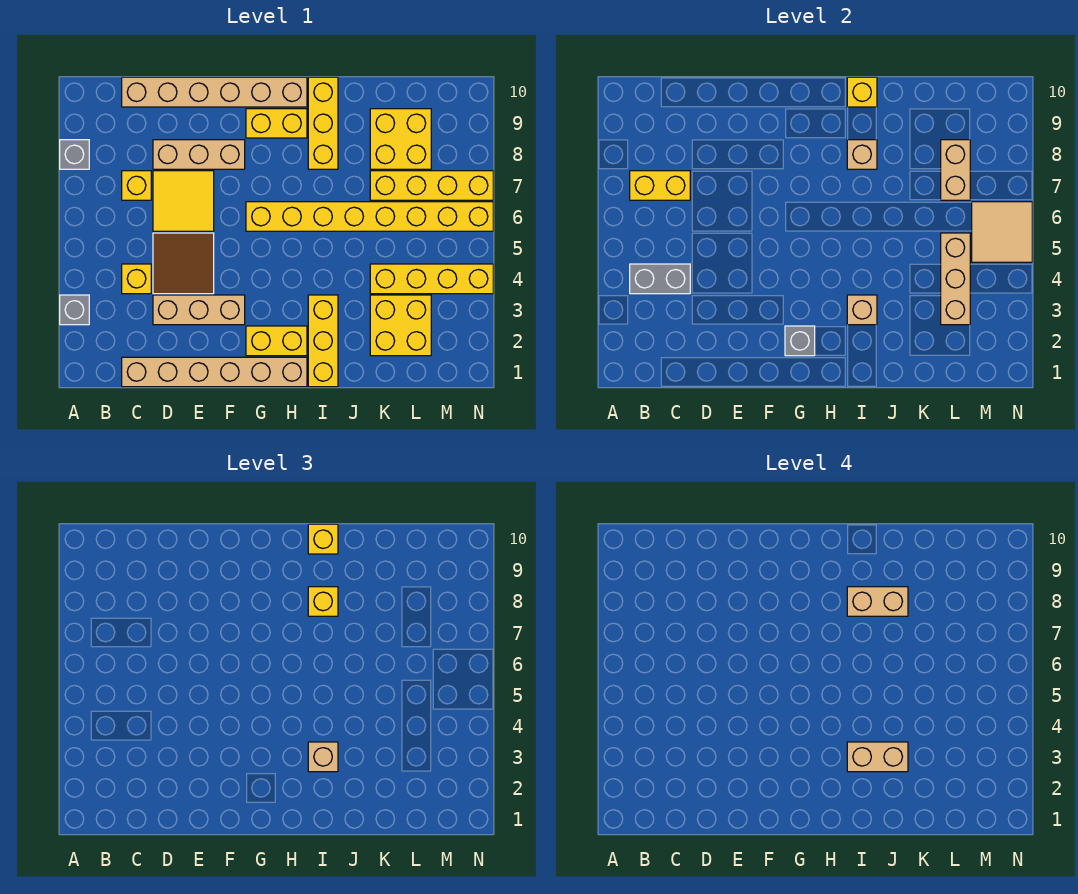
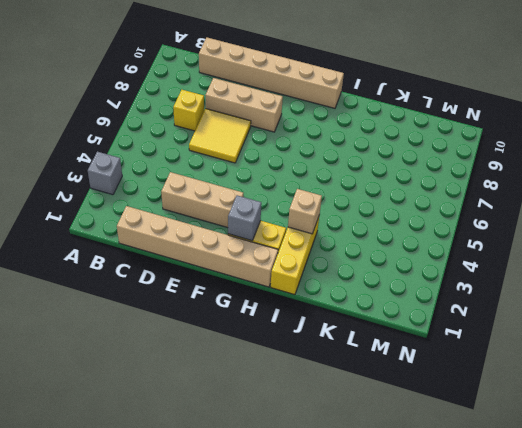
none -> grey 1x1 brick [60,140,89,169]
none -> yellow 1x1 brick [122,264,151,294]
none -> brown 2x2 tile [153,233,214,294]
none -> yellow 1x8 brick [246,202,493,231]

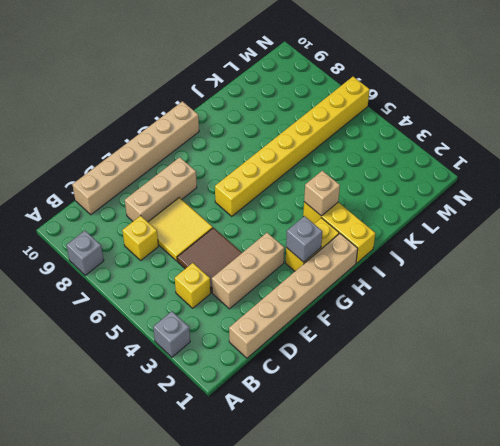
none -> yellow 1x2 brick [246,109,307,138]
none -> yellow 1x3 brick [308,77,338,169]
none -> yellow 2x2 brick [370,295,431,356]
none -> yellow 1x4 brick [370,264,493,294]

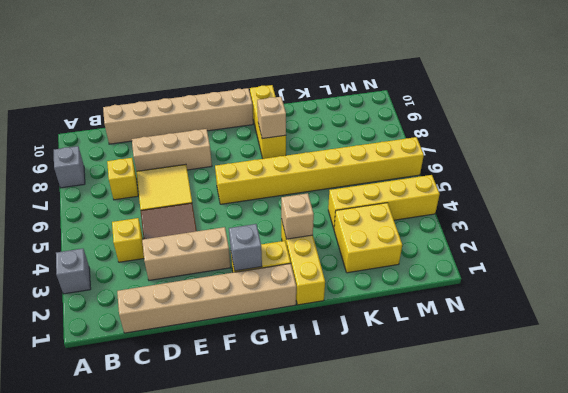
none -> yellow 1x2 brick [246,109,307,138]
none -> yellow 1x4 brick [370,171,493,200]
none -> yellow 2x2 brick [370,109,431,169]
none -> grey 1x2 brick [630,264,690,294]

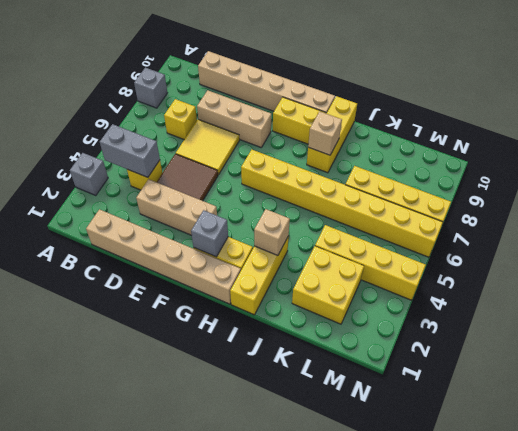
none -> yellow 2x2 brick [370,109,431,169]
none -> yellow 1x2 brick [630,171,690,200]
none -> yellow 1x1 brick [847,77,877,107]
none -> tan 1x3 brick [941,233,970,325]

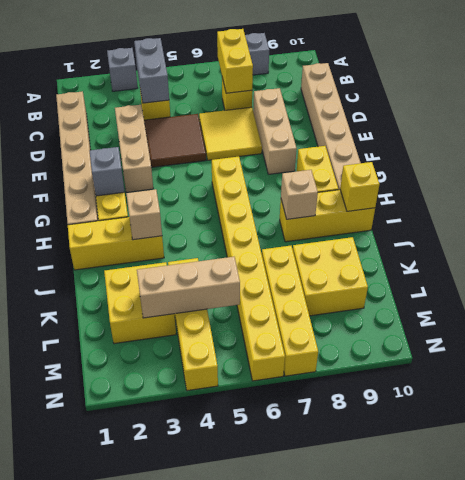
none -> tan 1x2 brick [941,140,970,200]
none -> tan 2x2 tile [972,202,1032,262]
none -> tan 1x1 brick [308,742,338,772]
none -> yellow 1x1 brick [308,587,338,616]

